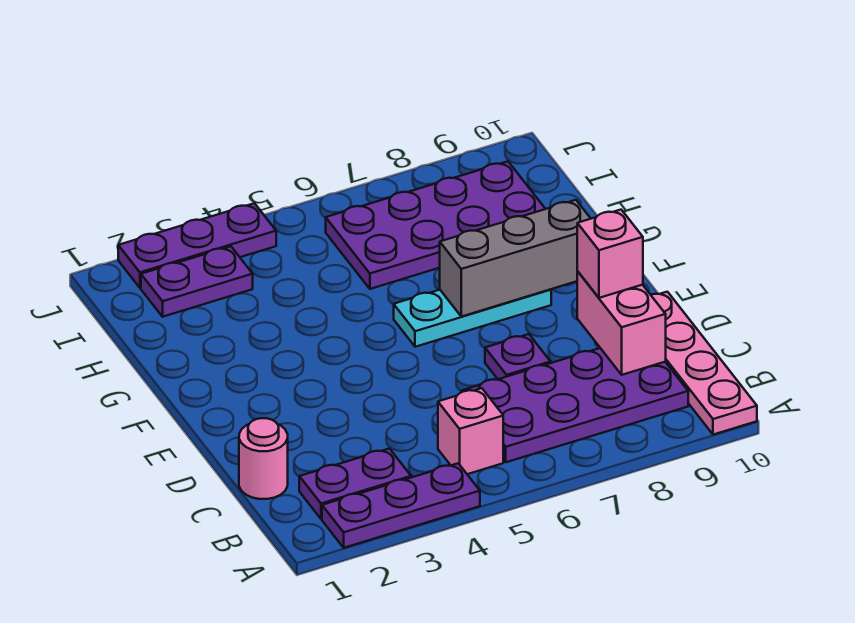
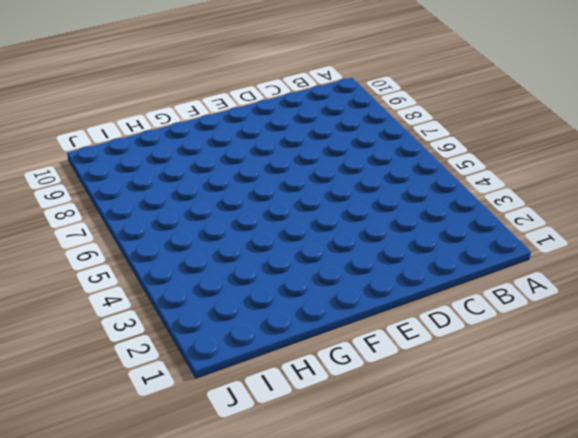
none -> purple 1x3 plate [322,463,480,548]
none -> pink 1x4 plate [651,292,757,435]
none -> purple 1x2 plate [299,449,411,519]

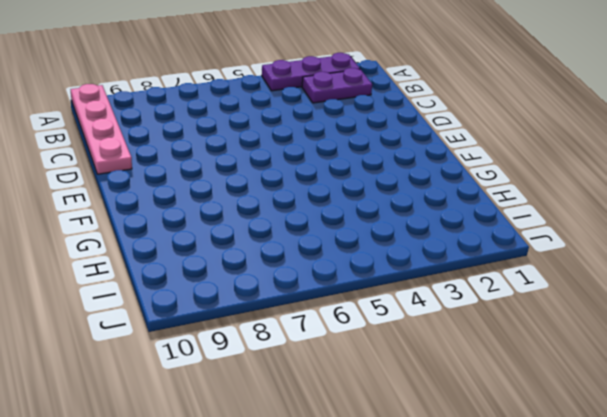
none -> pink 1x1 brick [438,388,503,474]
none -> purple 2x4 plate [461,348,688,462]
none -> pink 1x1 round brick [239,418,288,499]

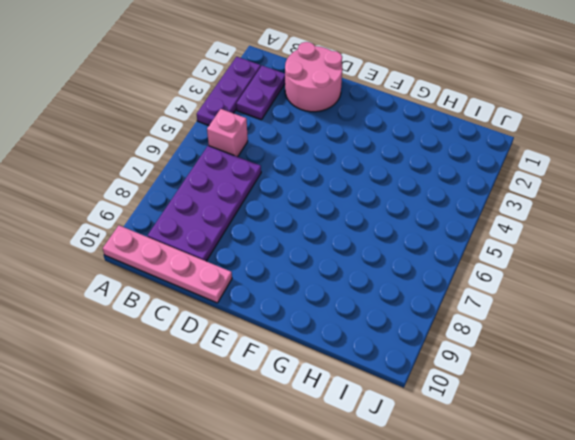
pink 2x2 round brick [285,42,342,112] -> pink 1x1 round brick [239,418,288,499]
none -> purple 1x1 plate [485,334,551,379]
none -> cyan 1x3 plate [394,289,551,347]
none -> purple 2x4 plate [326,161,545,289]

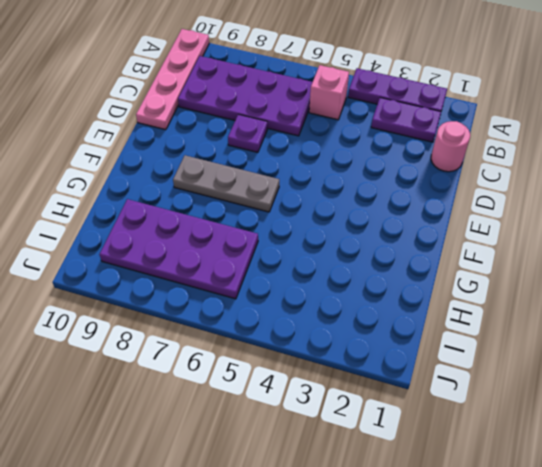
grey 1x3 plate [173,155,279,212] -> cyan 1x3 plate [394,289,551,347]
none -> purple 1x2 plate [141,246,253,317]
none -> purple 1x3 plate [118,203,276,288]
none -> pink 1x2 brick [577,271,666,375]

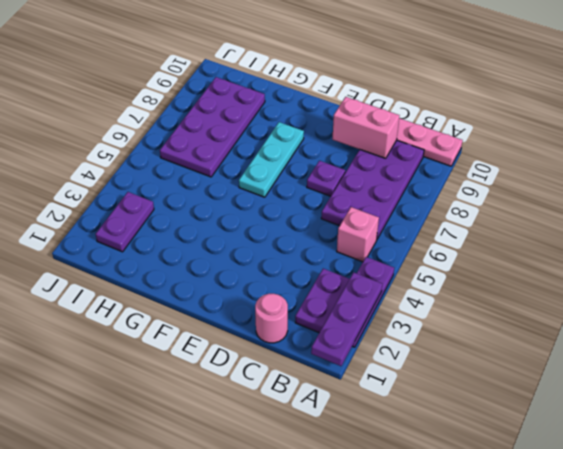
purple 1x3 plate [311,273,382,366] -> purple 1x3 plate moved to [118,203,276,288]
none -> grey 1x3 brick [440,200,591,317]
none -> pink 1x1 brick [577,210,643,298]

